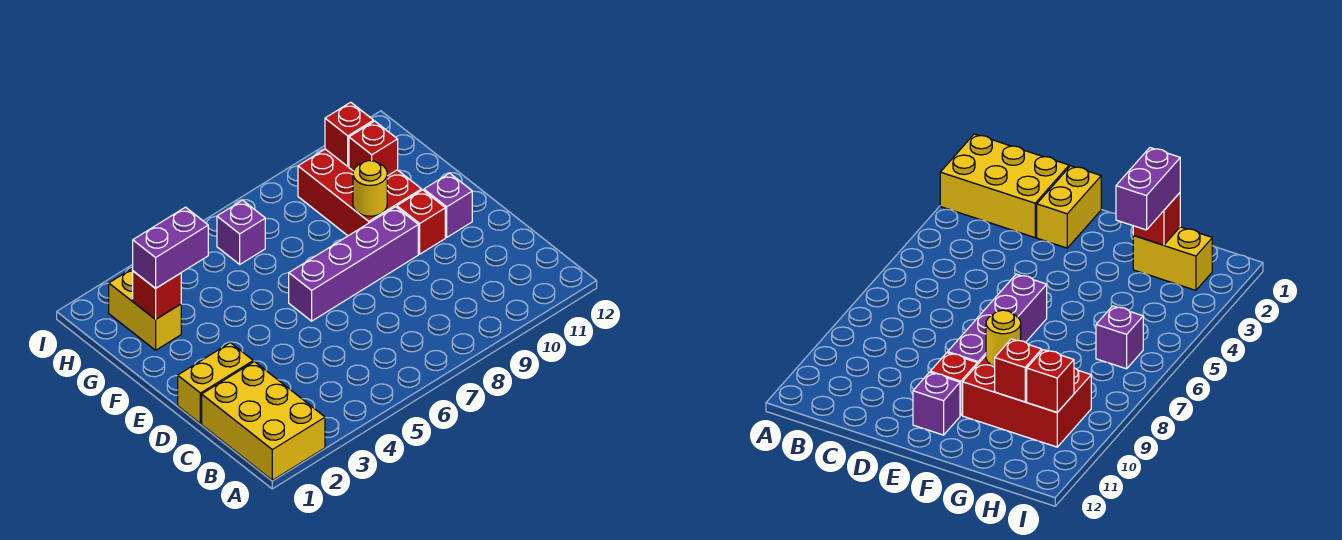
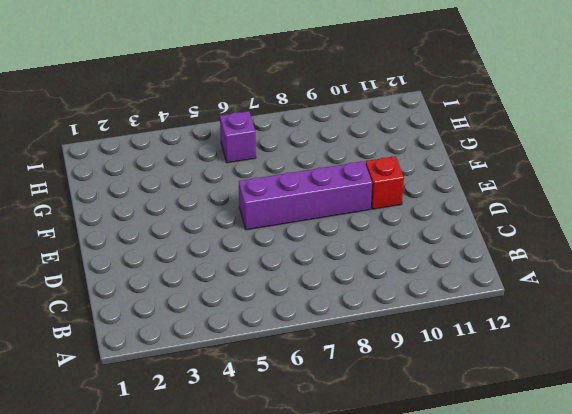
none -> yellow 2x3 brick [202,362,325,480]
none -> yellow 1x2 brick [178,343,253,424]
none -> purple 1x1 brick [424,173,472,237]

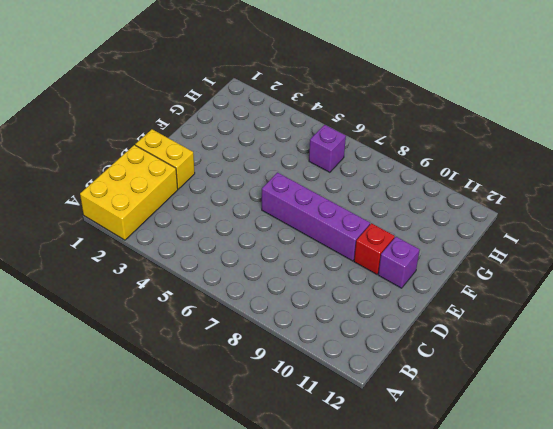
none -> red 2x3 brick [298,149,421,236]
none -> yellow 1x2 brick [109,268,181,350]
none -> yellow 1x1 round brick [353,161,387,216]

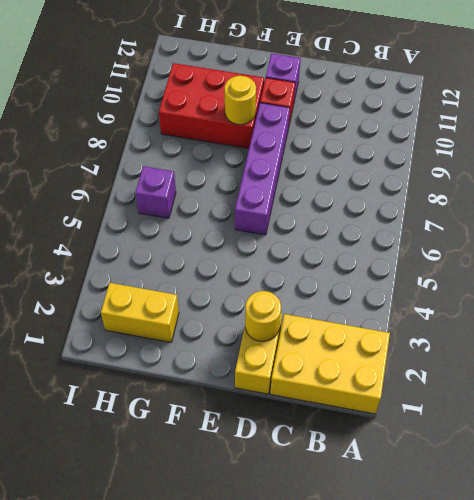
yellow 1x1 round brick [245,291,281,341] -> none
none -> red 1x1 brick [133,271,181,319]
none -> red 1x1 brick [349,121,398,176]
none -> red 1x1 brick [325,102,374,166]

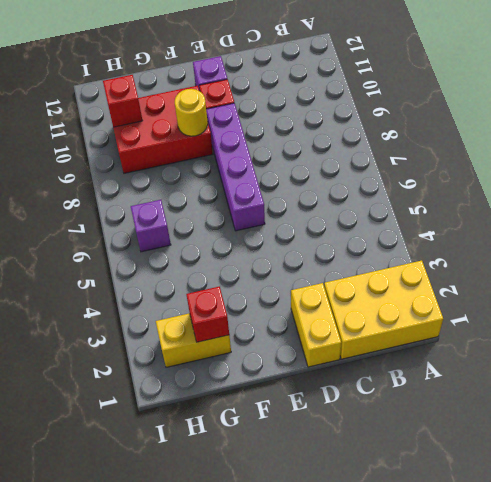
none -> red 1x1 brick [349,121,398,176]
none -> purple 1x2 brick [133,207,208,288]

